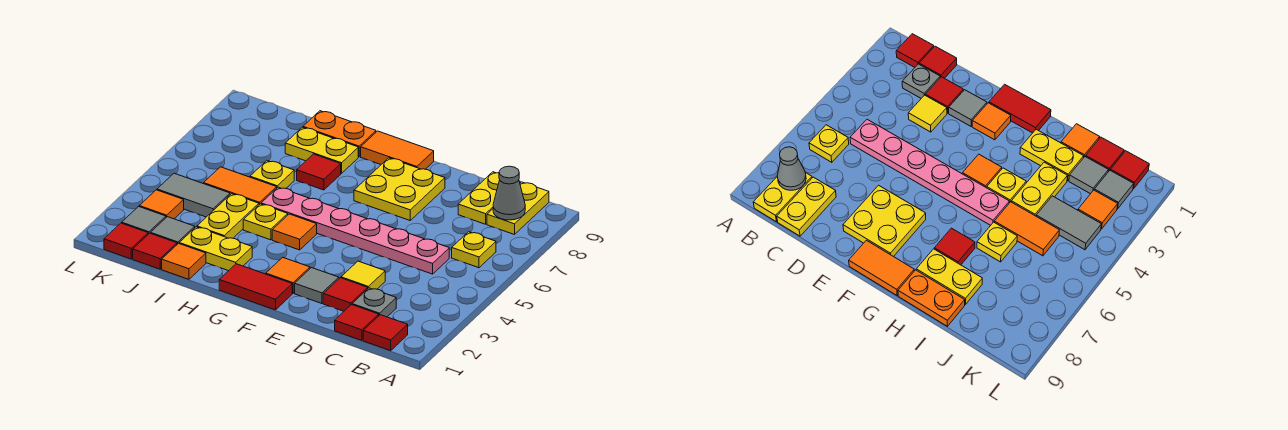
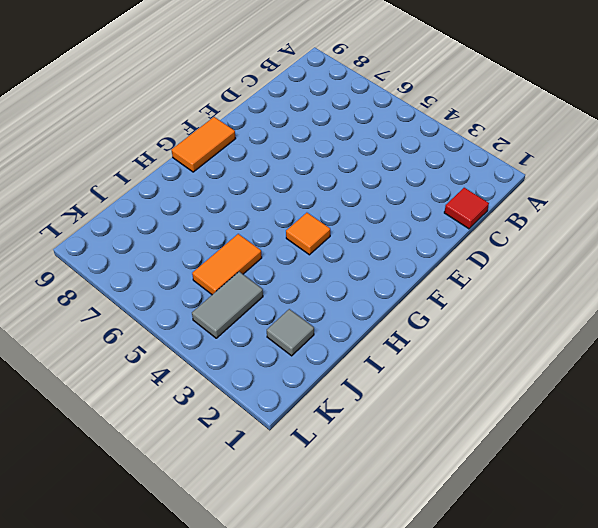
none -> red 1x1 tile [363,315,408,351]
none -> yellow 1x1 plate [452,232,496,268]
none -> yellow 1x2 plate [487,182,549,235]
none -> grey 1x1 plate [352,288,396,317]

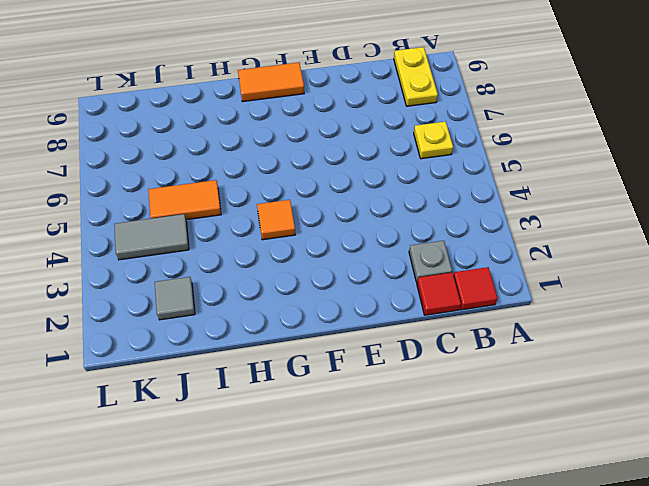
none -> pink 1x6 plate [261,187,449,274]
none -> yellow 1x2 plate [458,172,520,224]
none -> red 1x1 tile [323,278,368,311]
none -> yellow 1x1 tile [341,261,385,289]

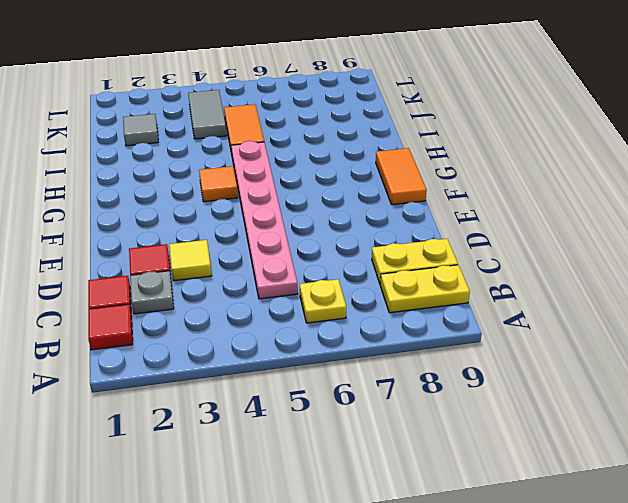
none -> grey 1x1 tile [295,268,339,304]
none -> yellow 2x2 plate [354,158,445,220]
none -> red 1x2 tile [219,264,292,310]
none -> orange 1x1 tile [266,257,310,293]

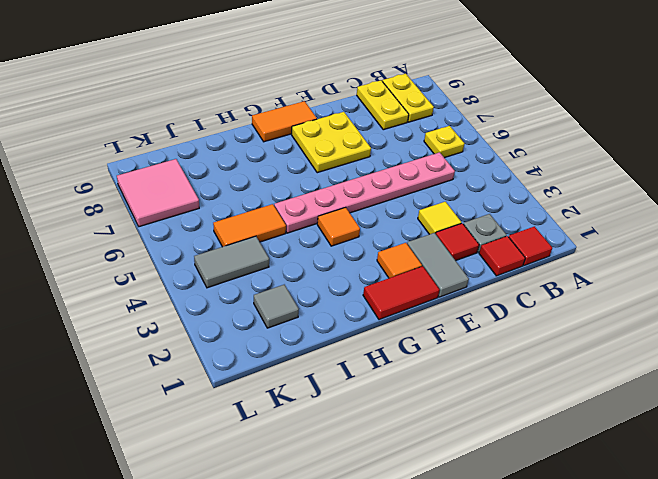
grey 1x2 tile [407,233,469,297] -> grey 1x1 tile [295,268,339,304]
pink 2x2 tile [117,159,199,227] -> none
none -> yellow 1x2 plate [179,227,252,271]
none -> yellow 1x1 plate [243,204,288,240]
none -> red 1x1 tile [297,154,341,190]
none -> yellow 1x2 plate [285,127,358,173]

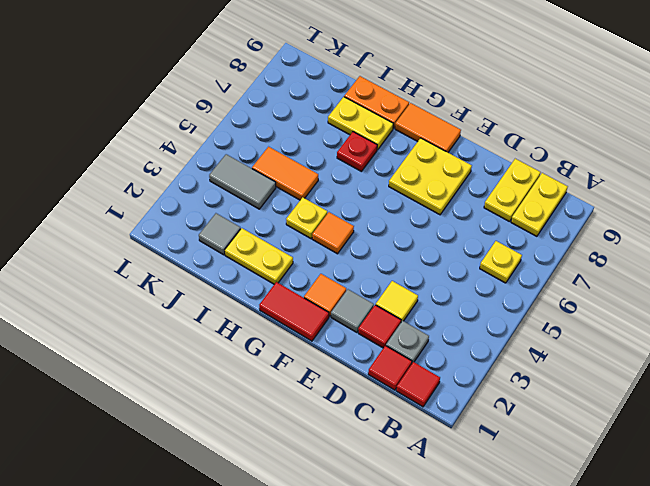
red 1x1 plate [337,132,377,172] -> red 1x1 tile [297,154,341,190]
none -> pink 1x6 plate [261,187,449,274]
none -> orange 1x1 tile [162,243,206,279]
none -> yellow 1x2 plate [197,194,259,238]
none -> yellow 1x1 plate [250,161,294,189]

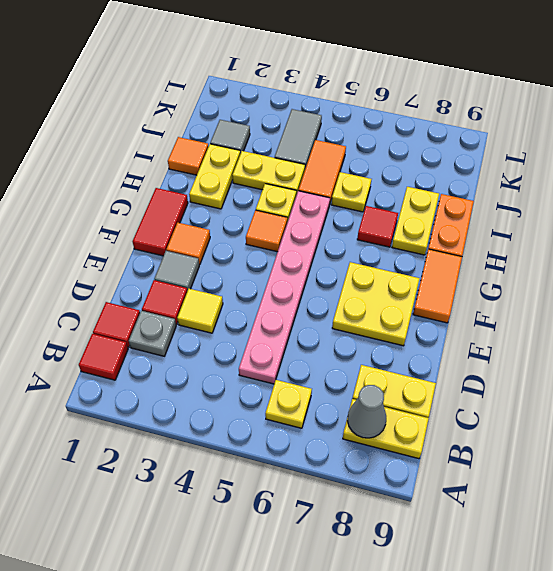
none -> red 1x1 tile [133,233,177,269]
none -> red 1x1 tile [104,223,148,259]
none -> grey 1x1 tile [122,207,166,234]
none -> orange 1x1 tile [139,190,184,219]

